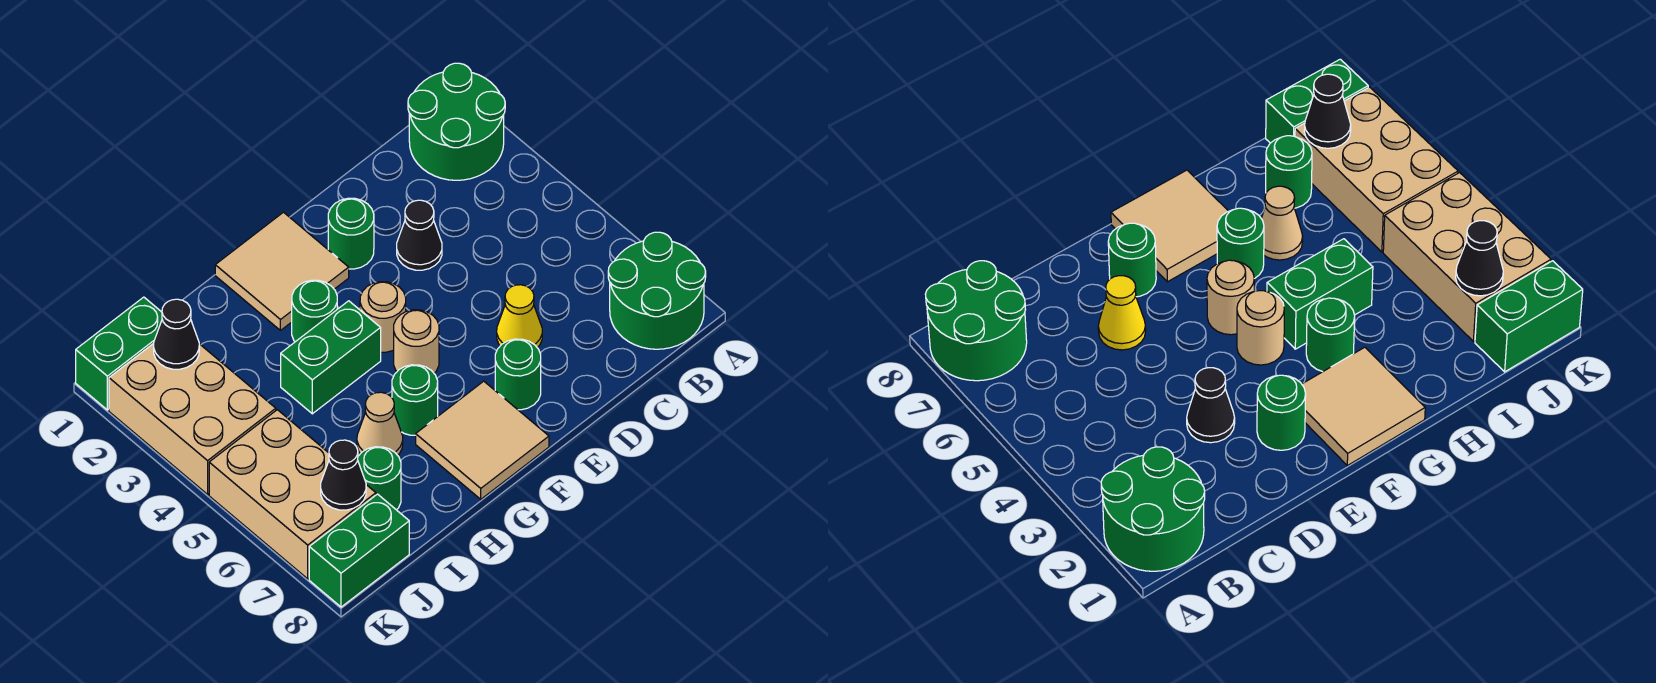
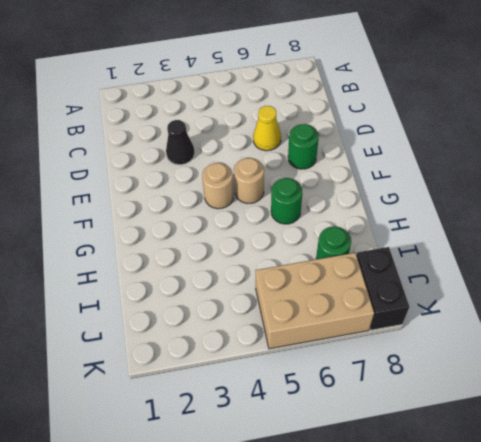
black 1x2 brick [356,247,409,330] -> green 1x2 brick [309,494,409,607]
none -> green 2x2 round brick [408,63,505,180]
none -> green 2x2 round brick [608,232,706,349]
none -> green 1x1 round brick [328,198,374,269]

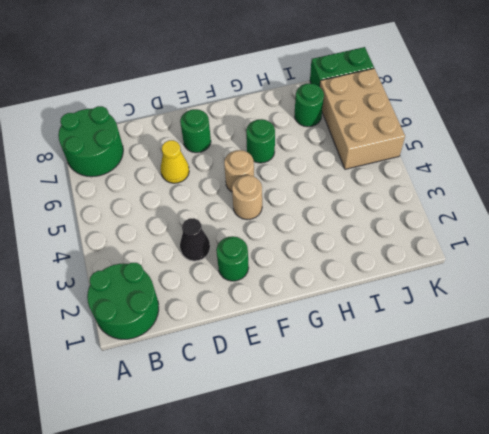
none -> tan 2x2 tile [215,212,349,330]
none -> tan 2x2 tile [416,381,549,499]
none -> green 1x1 round brick [292,280,337,342]

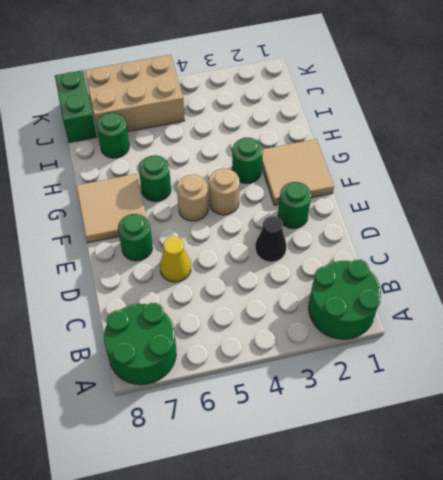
none -> green 1x2 brick [281,301,381,414]
none -> tan 1x1 cone [357,392,403,455]
none -> green 1x2 brick [76,297,162,410]

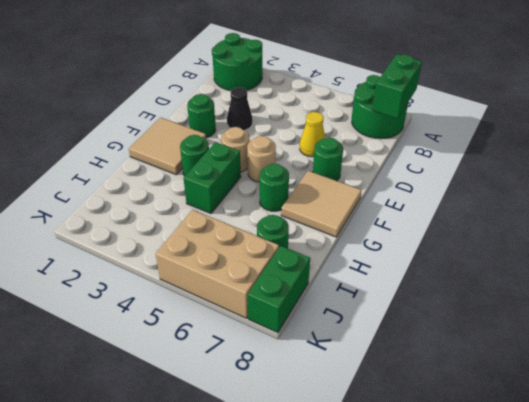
green 1x2 brick [372,54,422,119] -> green 1x2 brick moved to [76,297,162,410]
none -> tan 1x1 cone [357,392,403,455]
none -> tan 2x3 brick [109,343,276,494]
none -> black 1x1 cone [154,299,199,369]

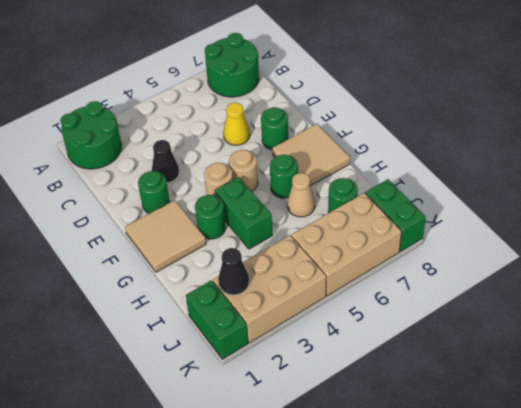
none -> black 1x1 cone [321,440,366,510]

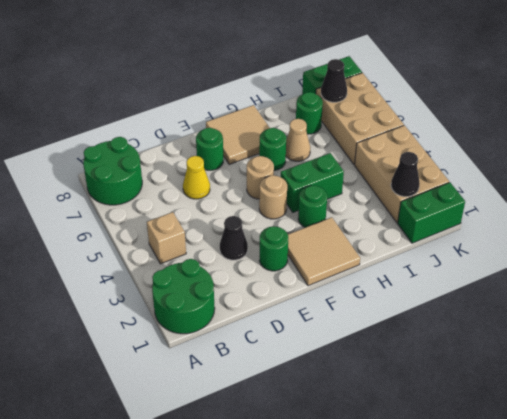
tan 1x1 brick [147,212,186,264] -> none

